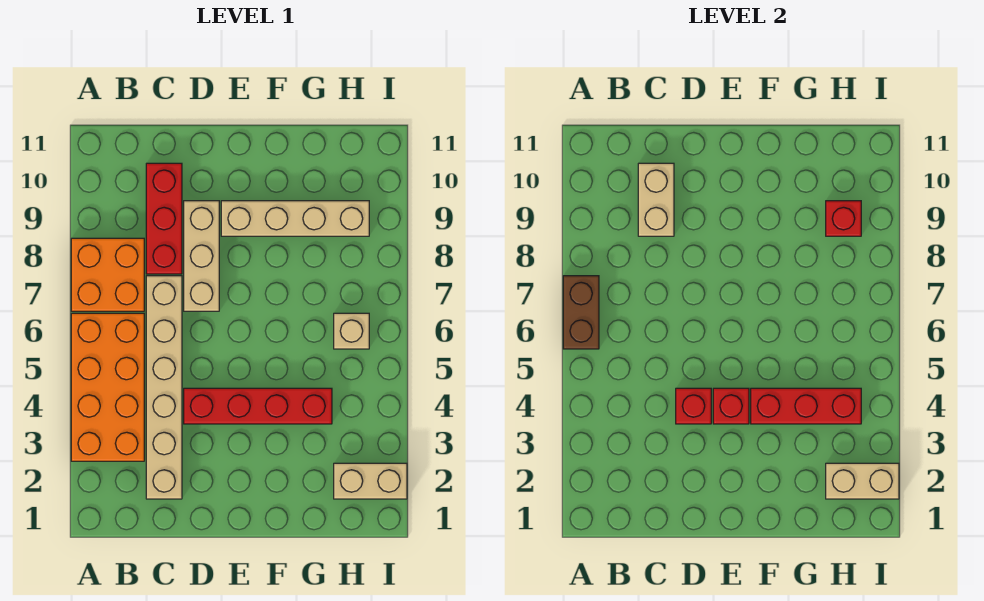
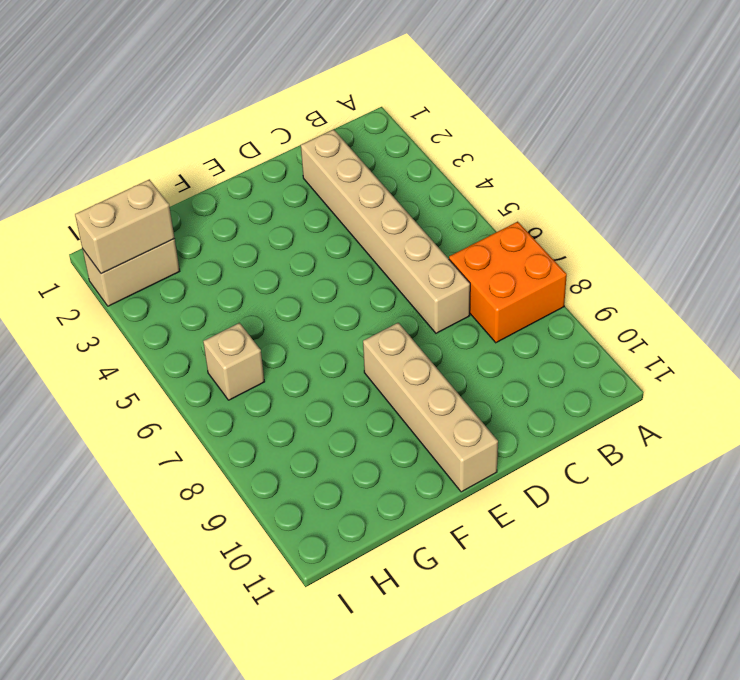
tan 1x4 brick [363,323,498,492] -> tan 1x4 brick turned to [221,201,369,236]
none -> orange 2x4 brick [71,313,144,461]
none -> red 1x3 brick [146,163,182,274]
none -> red 1x4 brick [184,388,332,424]

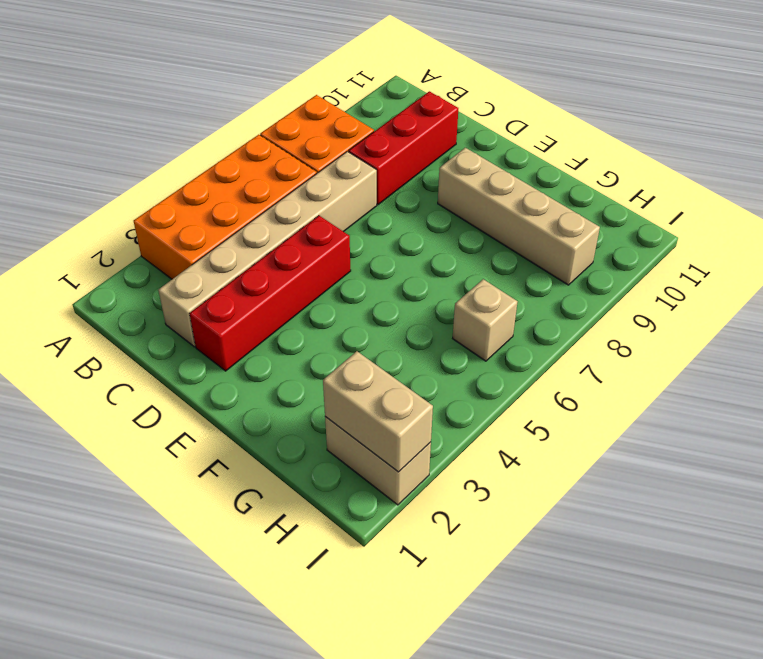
red 1x4 brick [190,216,351,371] -> red 1x4 brick turned to [184,388,332,424]
none -> tan 1x3 brick [184,201,219,311]
none -> brown 1x2 brick [563,276,599,349]
none -> tan 1x2 brick [638,163,674,236]

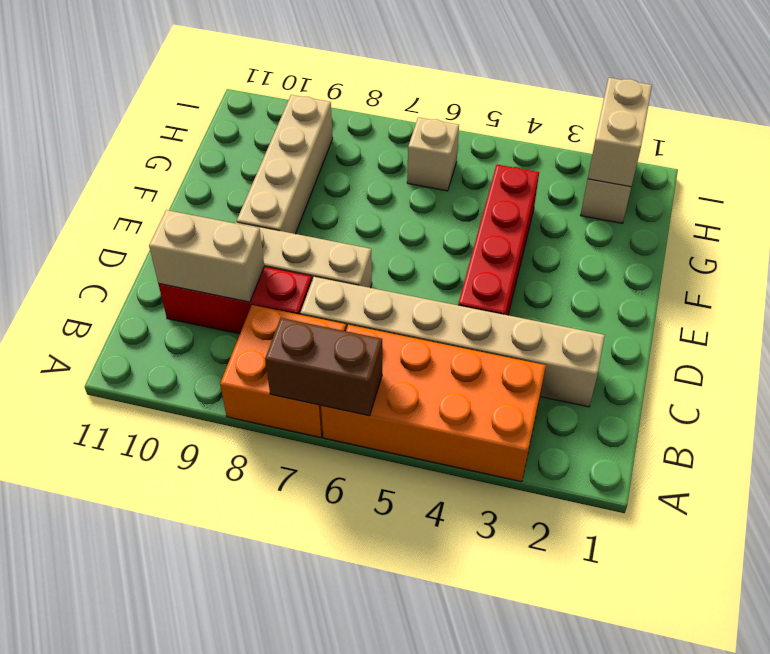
none -> red 1x1 brick [676,388,711,424]
none -> red 1x1 brick [713,388,749,424]
none -> red 1x3 brick [751,388,861,424]

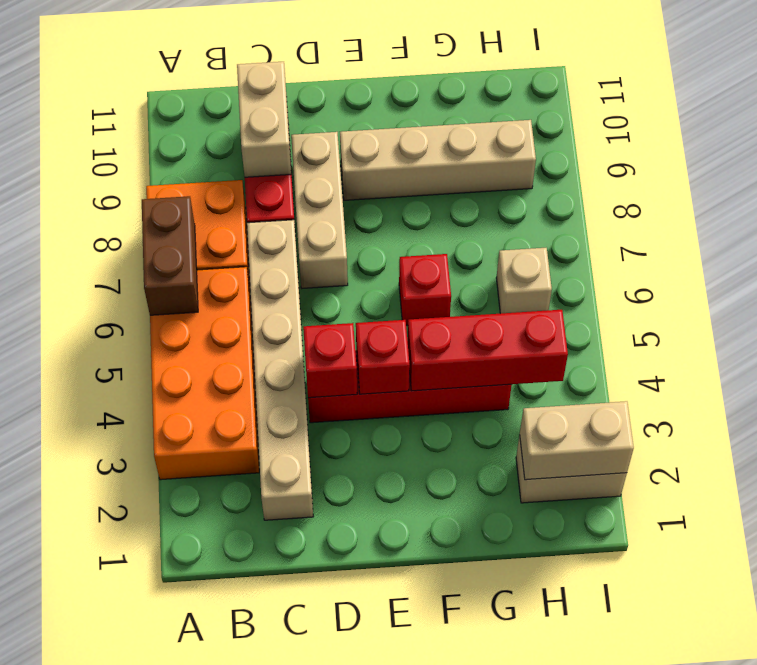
red 1x1 brick [399,254,451,326] -> red 1x1 brick moved to [826,201,861,236]

